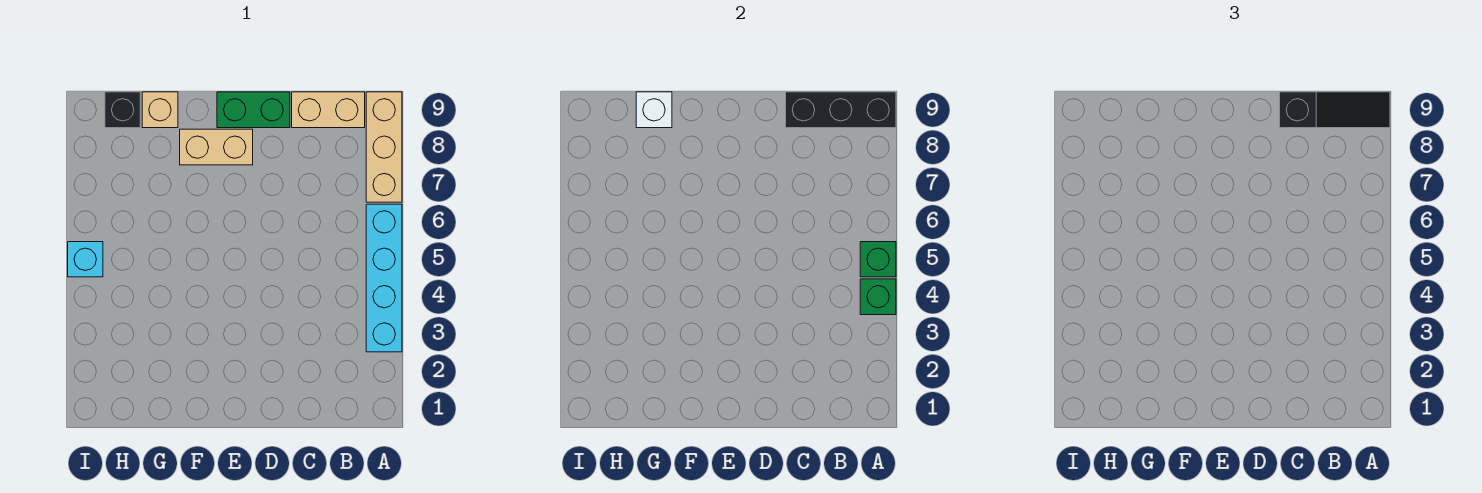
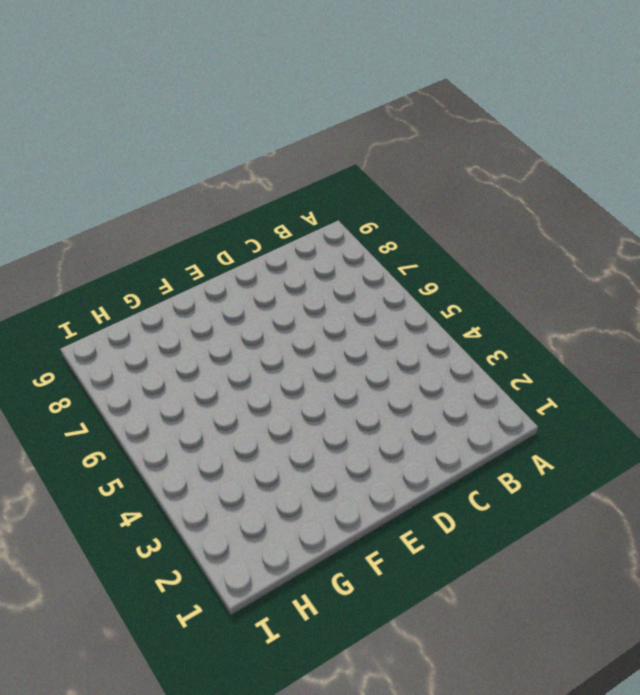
none -> cyan 1x4 brick [366,204,402,352]
none -> tan 1x3 brick [366,92,402,202]
none -> tan 1x2 brick [292,92,365,128]

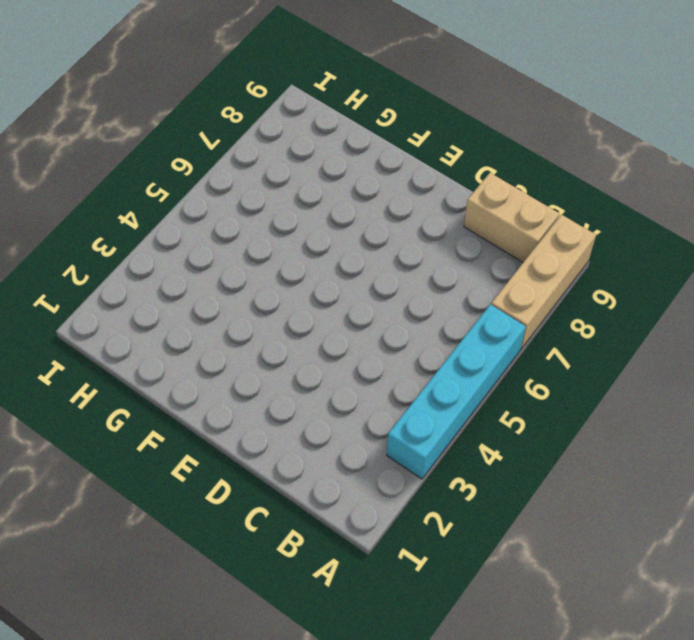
none -> green 1x2 brick [217,92,290,128]
none -> tan 1x2 brick [180,129,253,165]
none -> tan 1x1 brick [142,92,178,128]

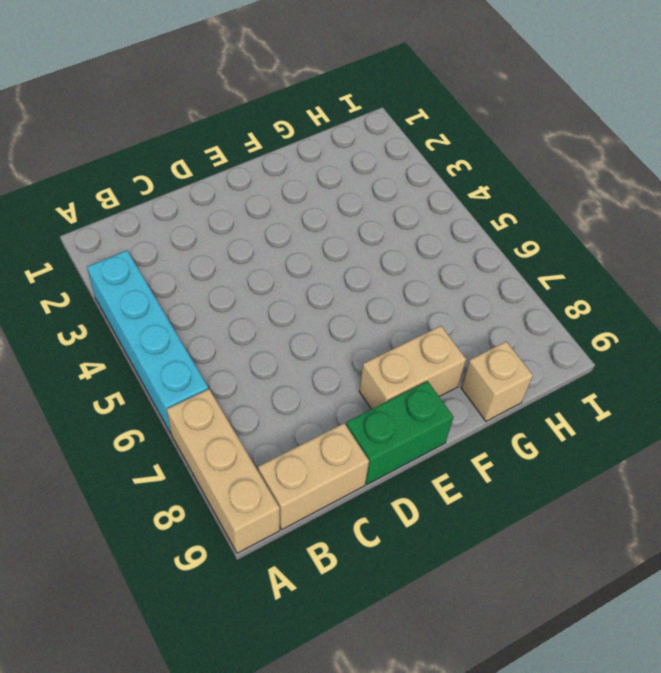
none -> black 1x1 brick [105,92,140,128]
none -> cyan 1x1 brick [68,242,103,277]
none -> green 1x1 brick [860,279,896,315]

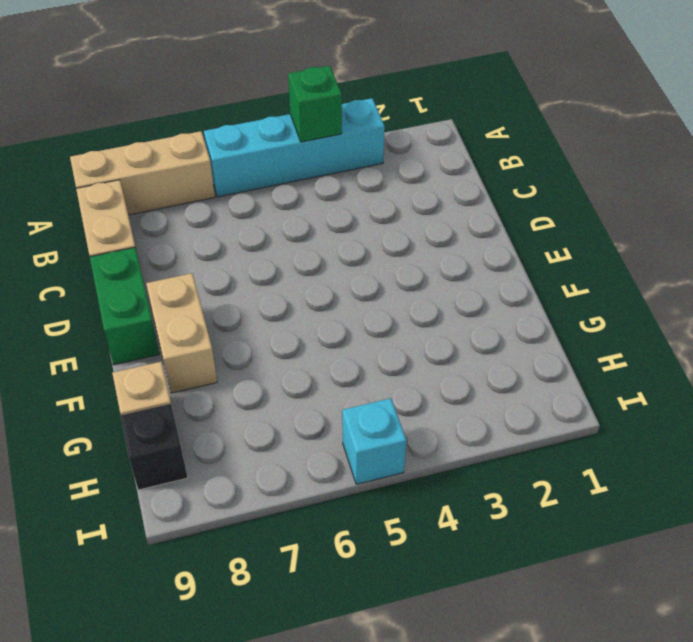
none -> green 1x1 brick [860,242,896,277]
none -> black 1x3 brick [786,92,896,128]
none -> white 1x1 brick [636,92,672,128]

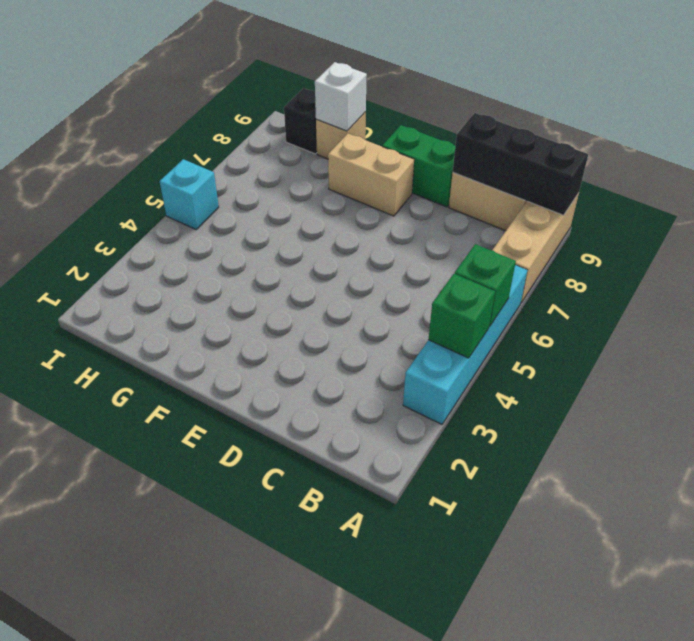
none -> black 1x3 slope [1280,92,1390,128]

